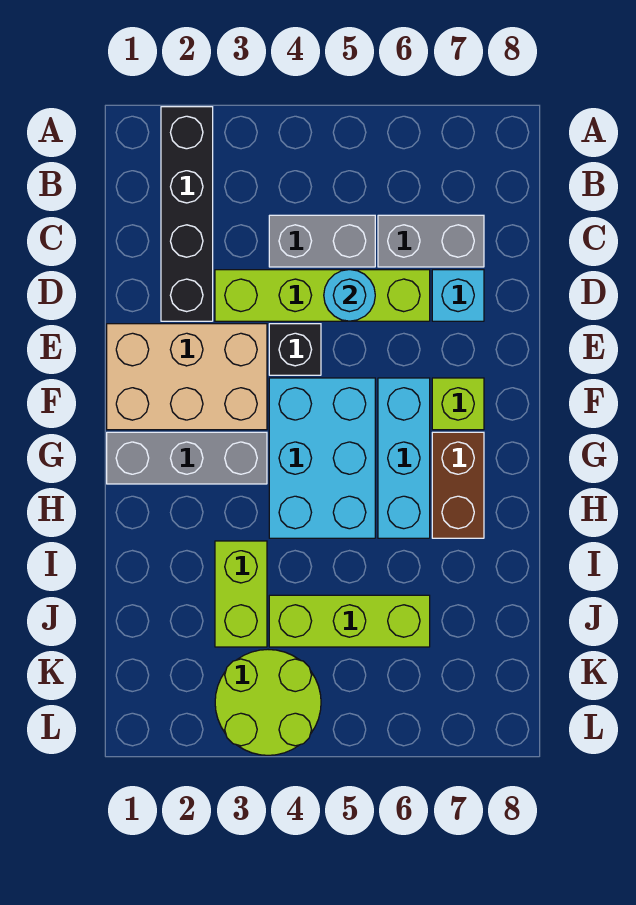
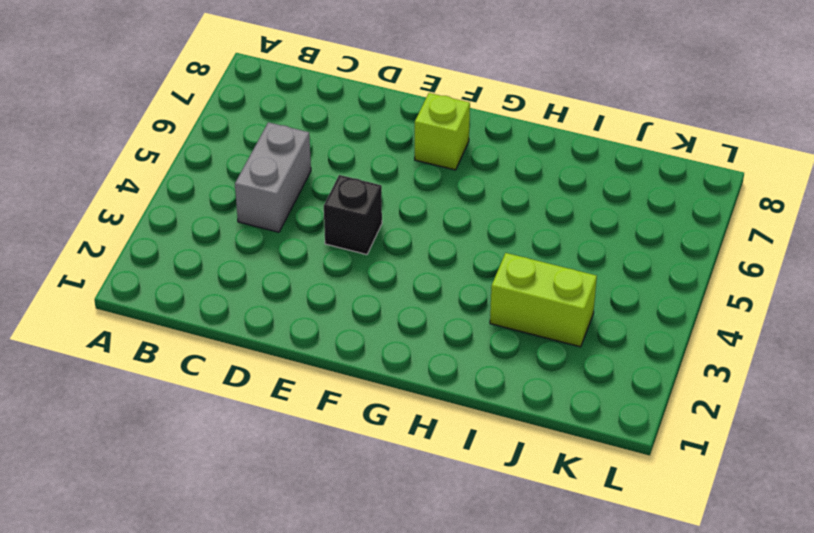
none -> black 1x4 brick [161,107,213,321]
none -> grey 1x2 brick [378,215,484,267]
none -> lime 1x4 brick [215,270,430,321]

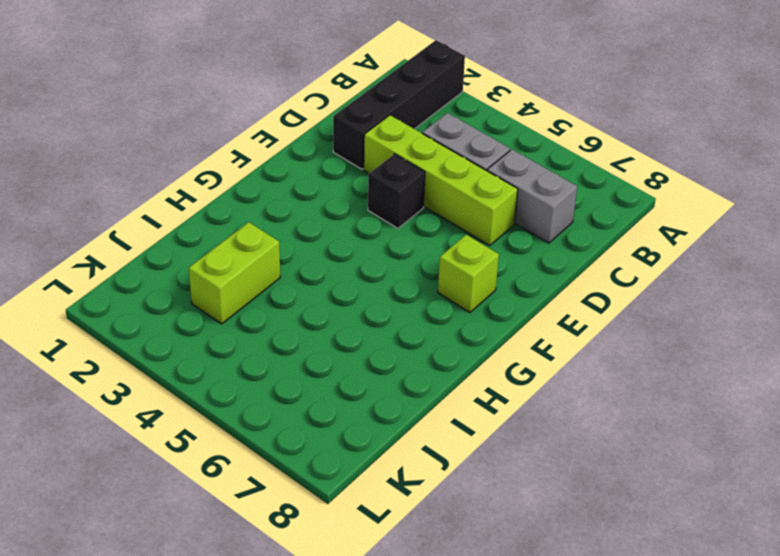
none -> cyan 1x1 brick [432,270,484,321]
none -> tan 2x3 brick [107,324,267,430]
none -> cyan 2x3 brick [269,378,375,538]

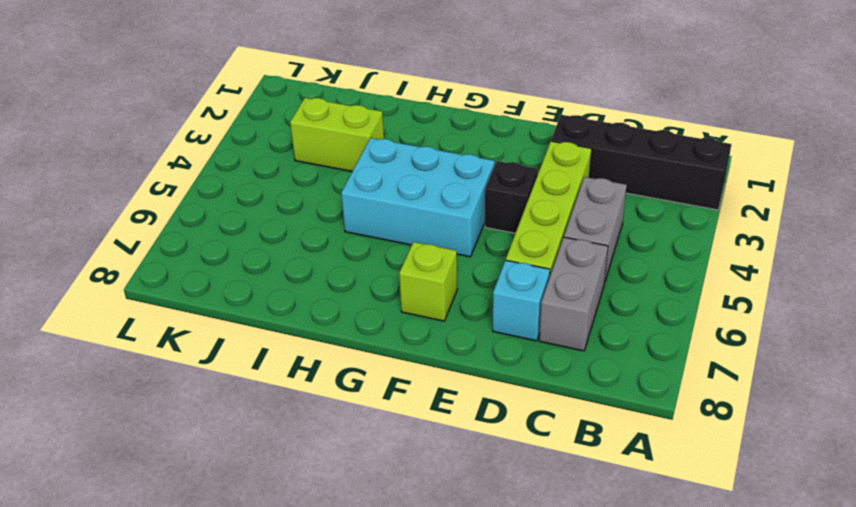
none -> tan 2x3 brick [107,324,267,430]
none -> cyan 1x3 brick [378,378,430,538]
none -> grey 1x3 brick [107,432,267,484]

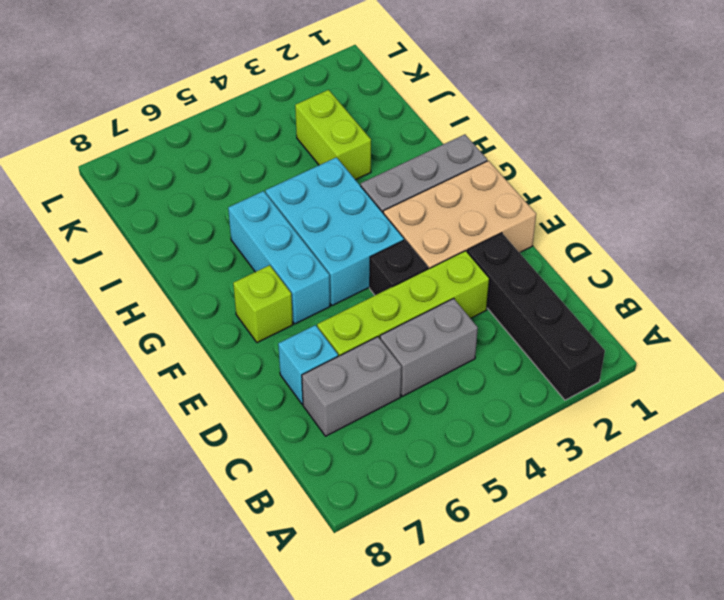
none -> brown 1x2 brick [432,432,484,538]
none -> lime 1x3 brick [269,595,430,647]
none -> lime 2x2 round brick [215,650,321,755]

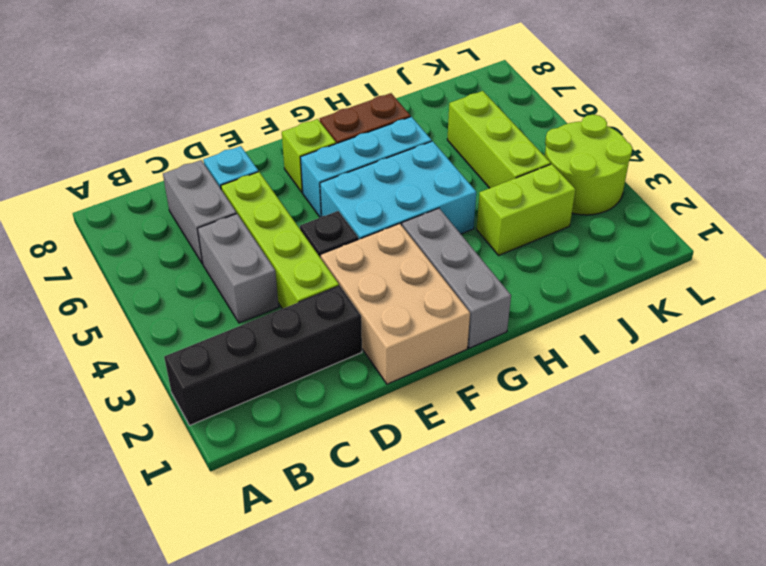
none -> cyan 1x1 round brick [324,270,375,321]

